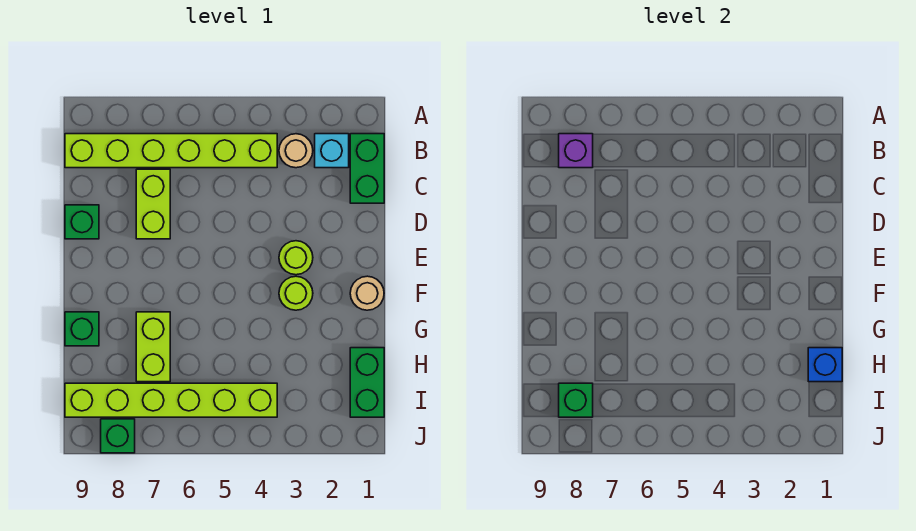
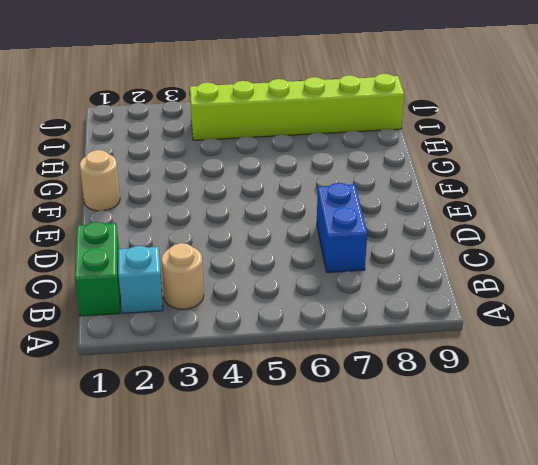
blue 1x2 brick [317,183,367,273] -> lime 1x2 brick [136,169,170,239]
none -> lime 1x6 brick [65,134,277,168]
none -> green 1x1 brick [65,205,99,239]
none -> lime 1x1 round brick [279,241,313,275]

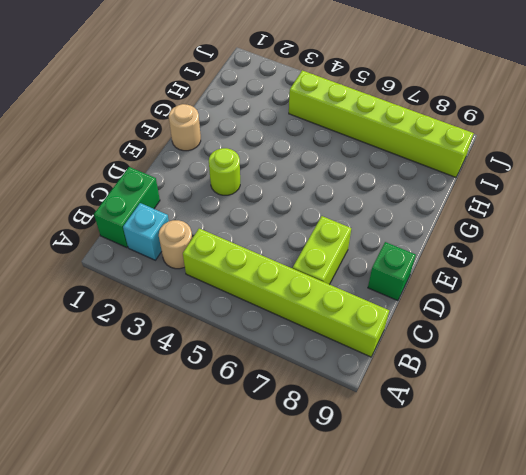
none -> lime 1x1 round brick [279,276,313,310]
none -> lime 1x2 brick [136,312,170,382]
none -> green 1x1 brick [65,312,99,346]

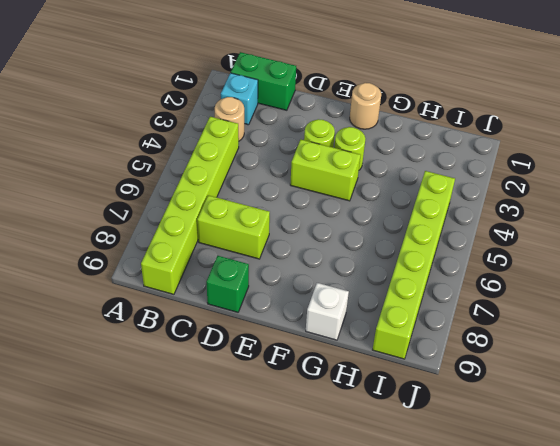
lime 1x2 brick [290,140,361,201] -> lime 1x2 brick moved to [136,312,170,382]
white 1x1 brick [306,283,349,340] -> green 1x1 brick [65,312,99,346]
none -> green 1x2 brick [350,348,384,417]
none -> green 1x1 brick [101,419,135,453]
none -> purple 1x1 brick [559,134,593,168]

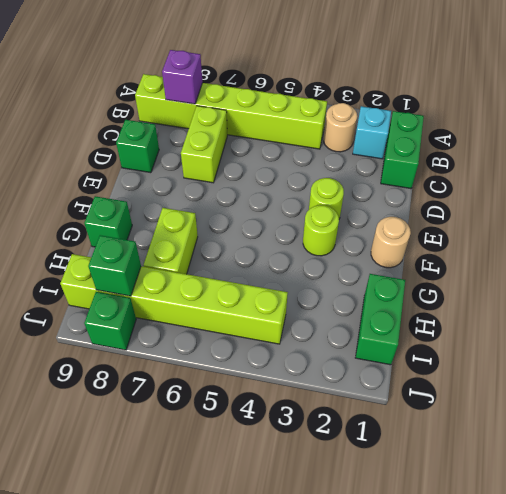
none -> blue 1x1 brick [808,348,842,382]

